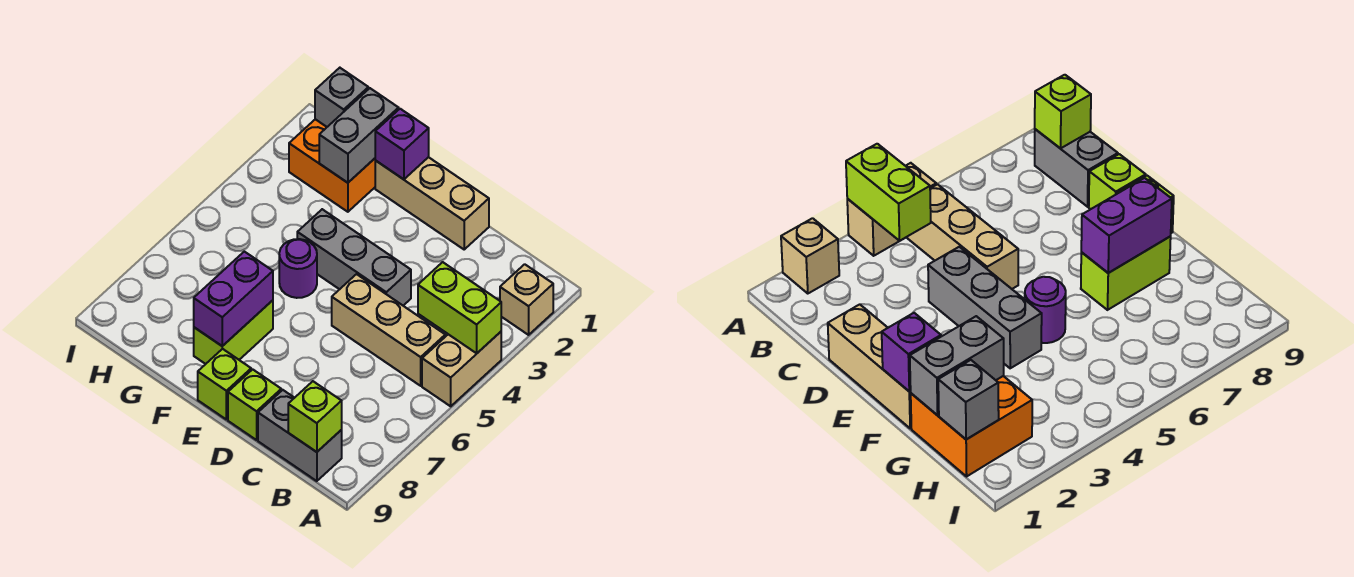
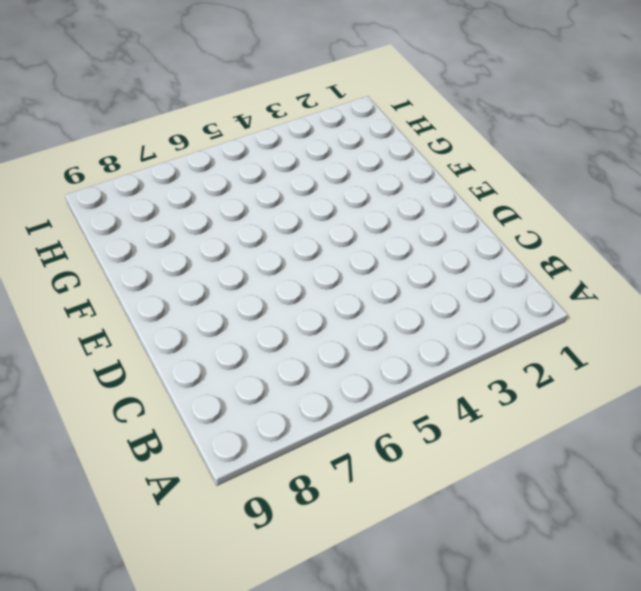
none -> tan 1x1 brick [500,264,553,335]
none -> tan 1x2 brick [422,332,501,406]
none -> tan 1x3 brick [332,274,445,386]

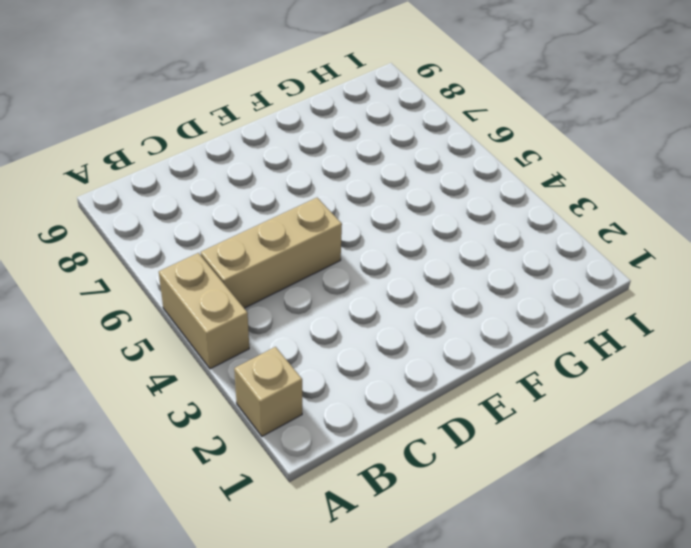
none -> grey 1x2 brick [258,390,342,481]
none -> tan 1x3 brick [375,157,489,249]
none -> grey 1x3 brick [297,209,411,306]

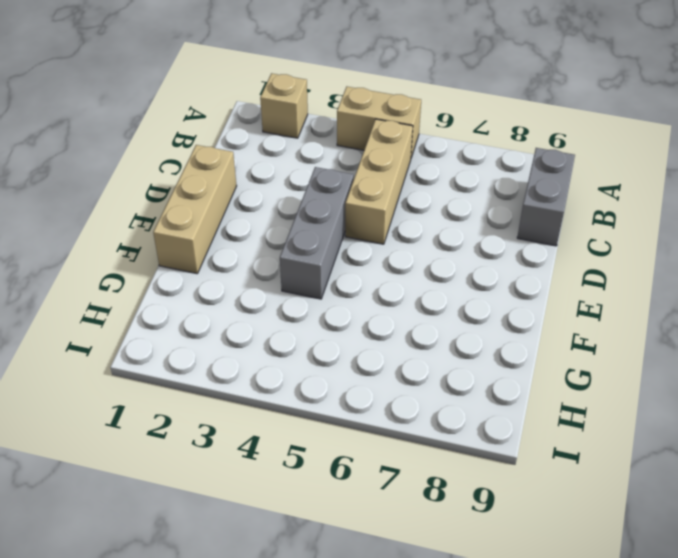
none -> lime 1x1 brick [228,369,281,440]
none -> lime 1x1 brick [198,349,251,420]
none -> purple 1x1 round brick [279,239,317,298]

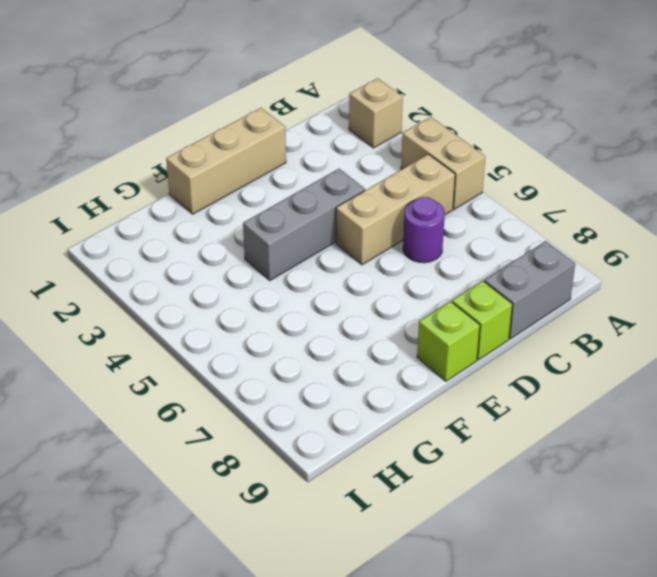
purple 1x1 round brick [403,197,445,263] -> purple 1x1 round brick moved to [279,239,317,298]
none -> lime 1x2 brick [194,300,273,364]
none -> orange 2x2 brick [289,119,375,212]
none -> lime 1x2 brick [418,262,501,353]

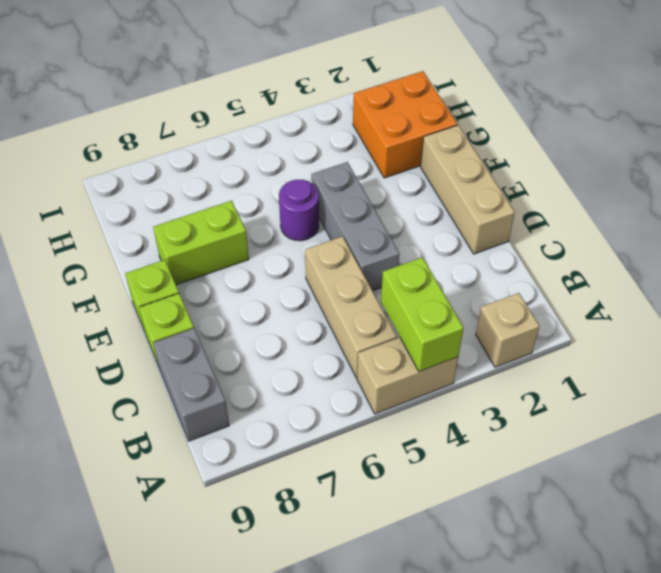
none -> lime 1x1 brick [288,381,342,452]
none -> purple 1x1 brick [375,109,429,179]
none -> purple 1x2 brick [194,251,273,346]

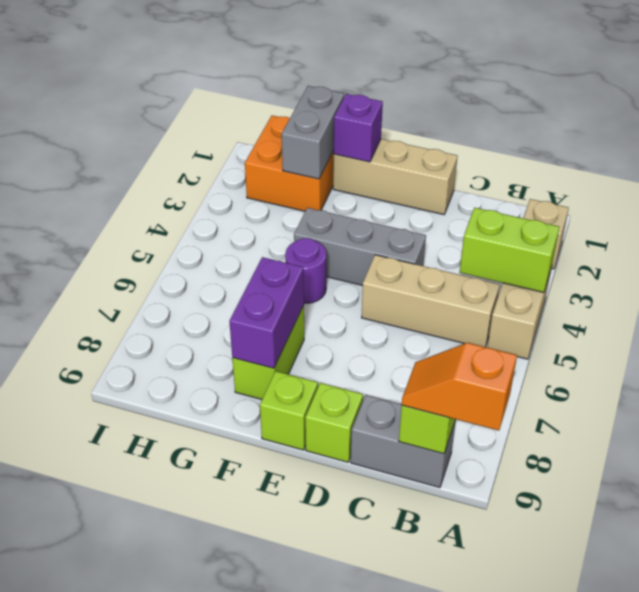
orange 1x2 slope [402,343,517,431] -> none
none -> grey 1x1 brick [315,68,368,127]

